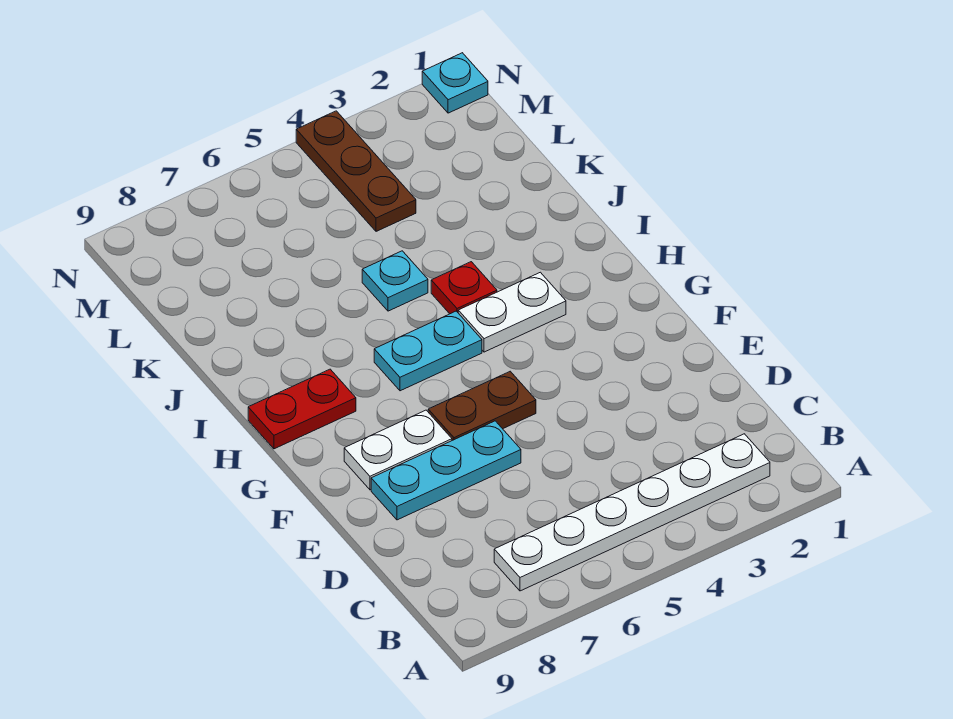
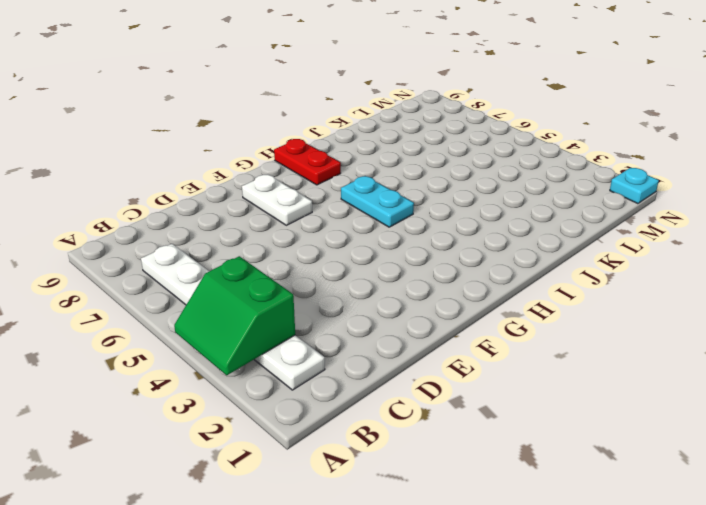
green 2x2 slope [174,256,295,375] -> none
none -> cyan 1x3 plate [371,421,521,520]
none -> brown 1x2 plate [428,371,536,440]

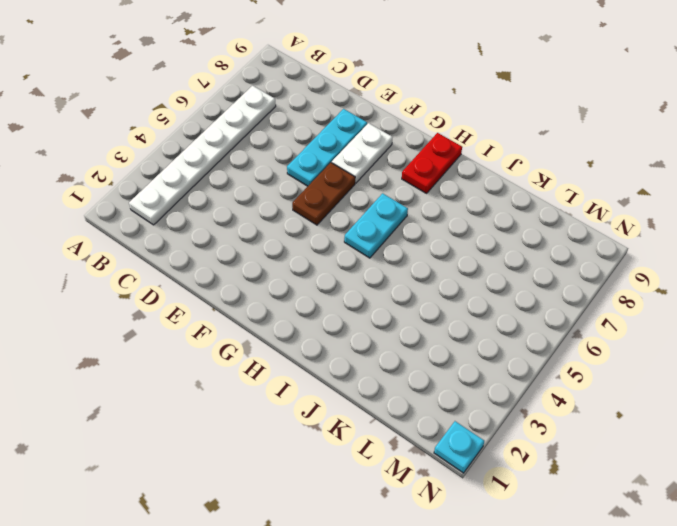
none -> white 1x2 plate [458,272,566,352]
none -> red 1x1 plate [431,262,497,314]

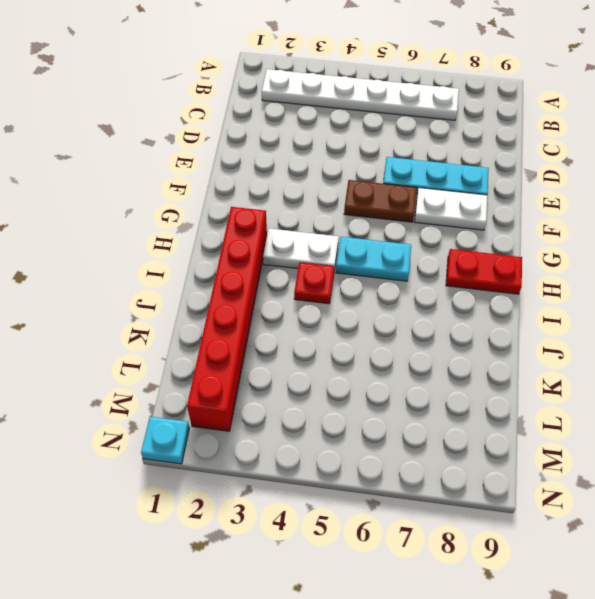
red 1x6 brick [187,207,267,431] -> none
none -> cyan 1x1 plate [362,251,428,311]
none -> brown 1x3 plate [296,111,416,231]

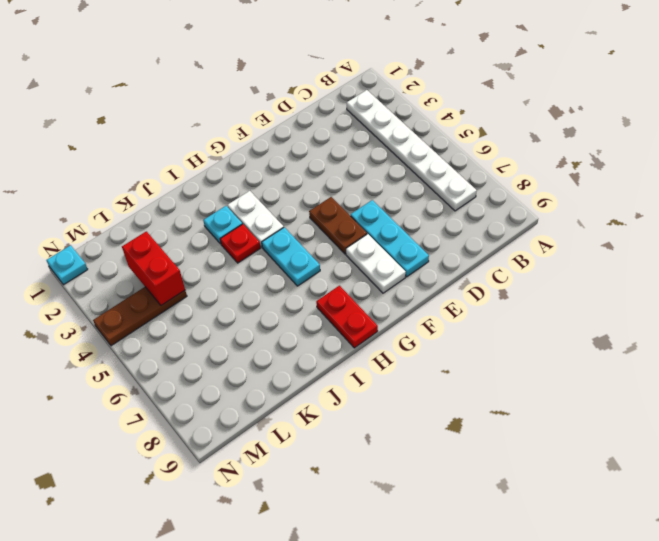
cyan 1x1 plate [203,206,242,244] -> cyan 1x1 plate moved to [362,251,428,311]
red 1x2 brick [122,231,185,305] -> none

